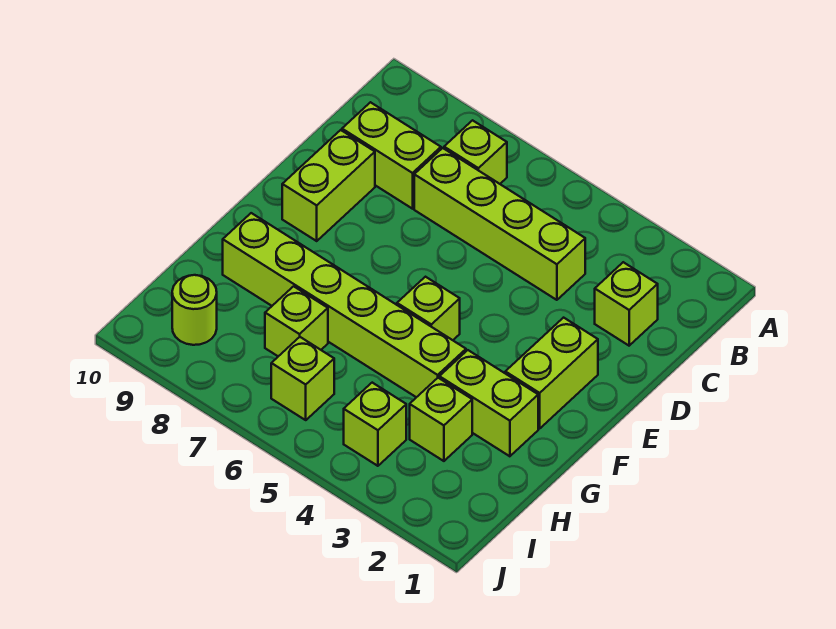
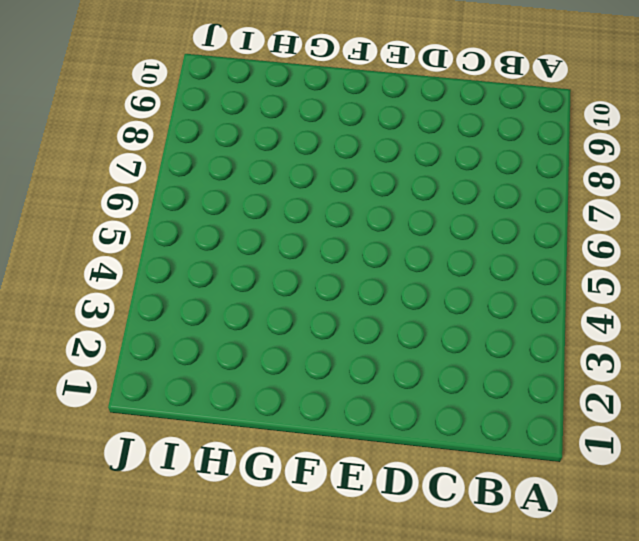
none -> lime 1x1 brick [444,120,507,184]
none -> lime 1x1 brick [595,262,658,346]
none -> lime 1x4 brick [414,148,585,300]

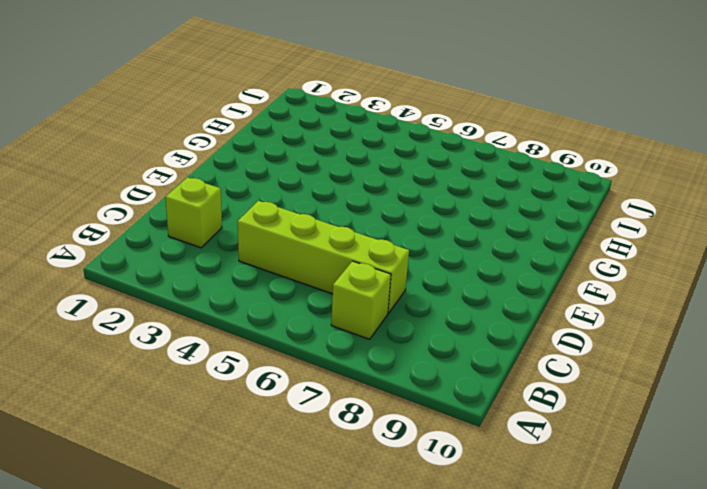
none -> lime 1x2 brick [342,102,441,209]
none -> lime 1x2 brick [282,130,375,241]
none -> lime 1x2 brick [505,318,598,429]

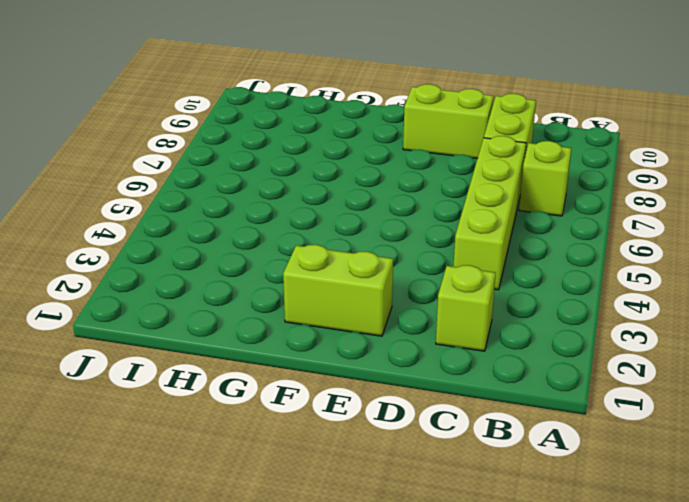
none -> lime 1x1 brick [397,277,460,340]
none -> lime 1x2 brick [439,350,538,456]
none -> lime 1x6 brick [223,213,466,397]

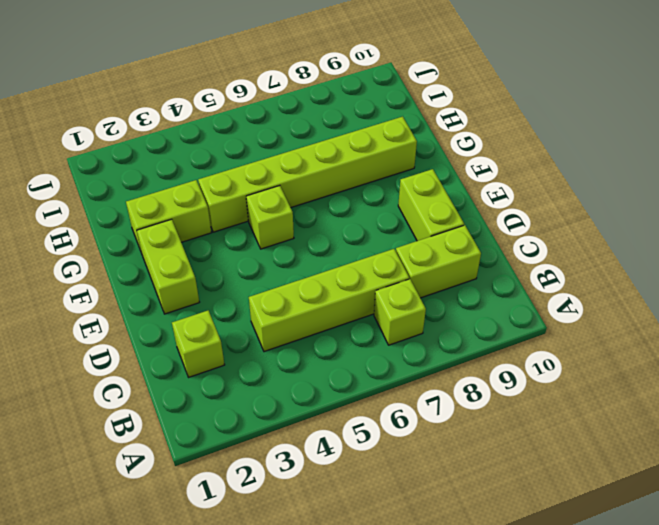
none -> lime 1x1 brick [410,378,472,461]
none -> lime 1x1 brick [265,286,328,356]
none -> lime 1x1 brick [344,383,406,466]

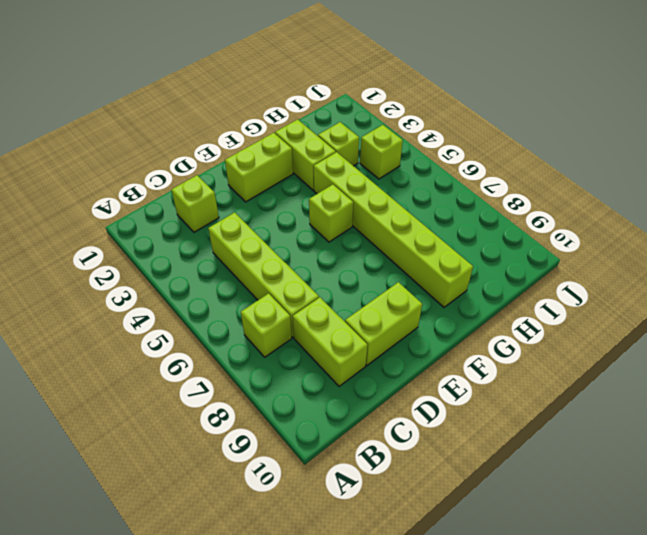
none -> lime 1x1 brick [265,286,328,356]
none -> lime 1x1 brick [271,337,334,420]
none -> lime 1x1 round brick [172,275,217,345]

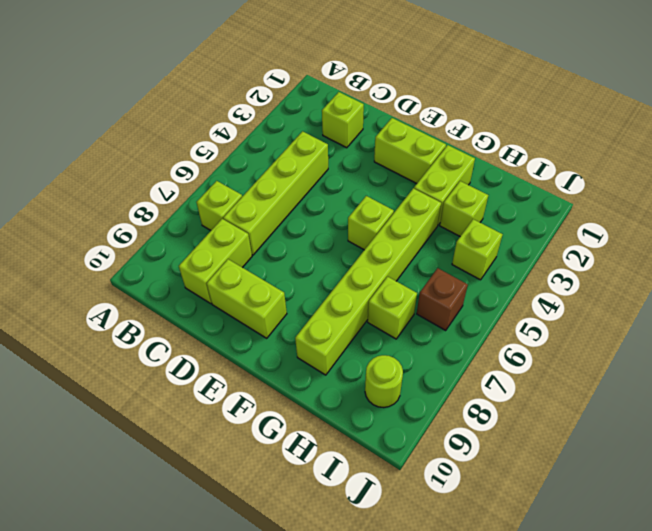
brown 1x1 brick [417,268,468,330] -> lime 1x1 brick [271,337,334,420]

